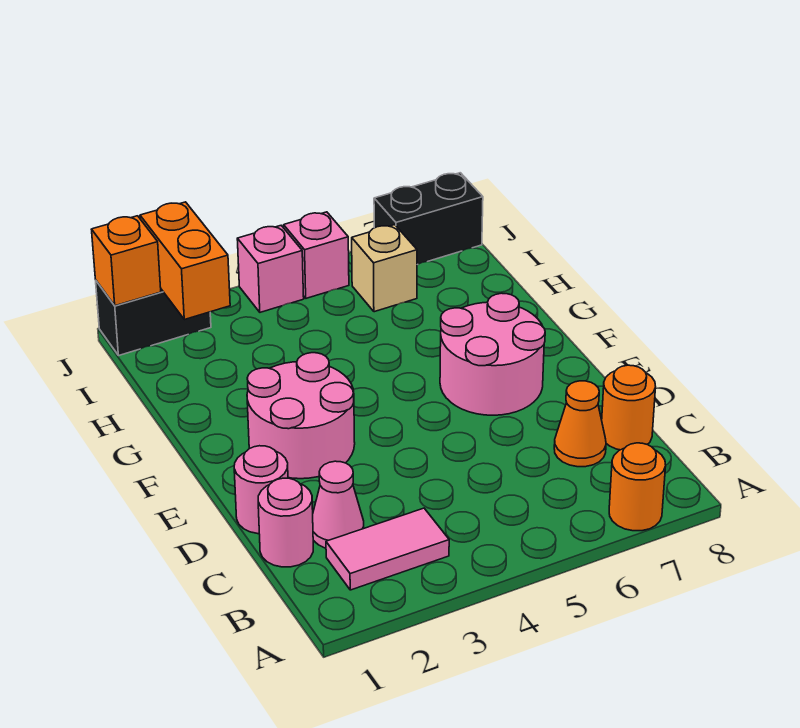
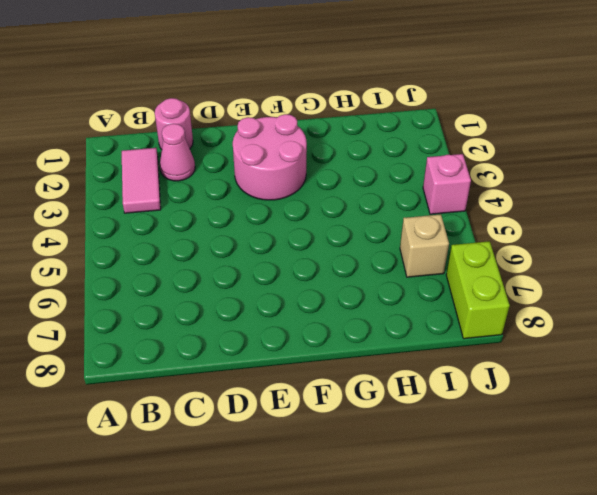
lime 1x2 brick [446,241,510,339] -> black 1x2 brick [374,173,483,265]
none -> orange 1x1 round brick [609,443,666,531]
none -> orange 1x1 cone [554,381,606,467]
none -> orange 1x1 round brick [602,365,656,450]

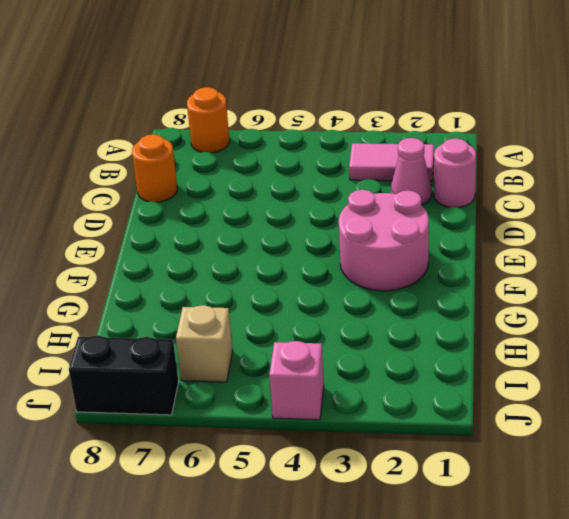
none -> orange 1x1 cone [554,381,606,467]
none -> pink 1x1 round brick [234,446,288,534]
none -> pink 2x2 round brick [440,293,545,415]

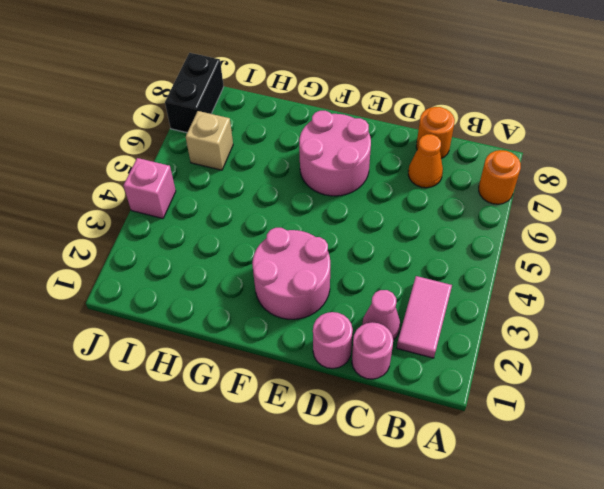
none -> black 1x2 brick [96,281,211,356]
none -> pink 1x1 brick [284,212,349,298]
none -> orange 1x2 brick [140,202,230,320]

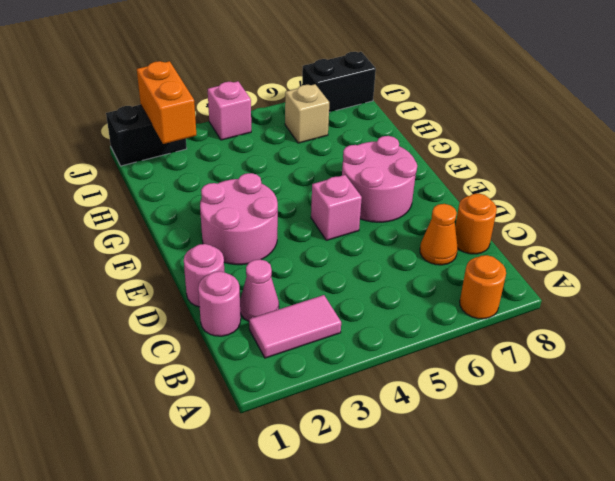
pink 1x1 brick [311,175,362,240] -> pink 1x1 brick moved to [284,212,349,298]
none -> orange 1x1 brick [91,216,161,306]

